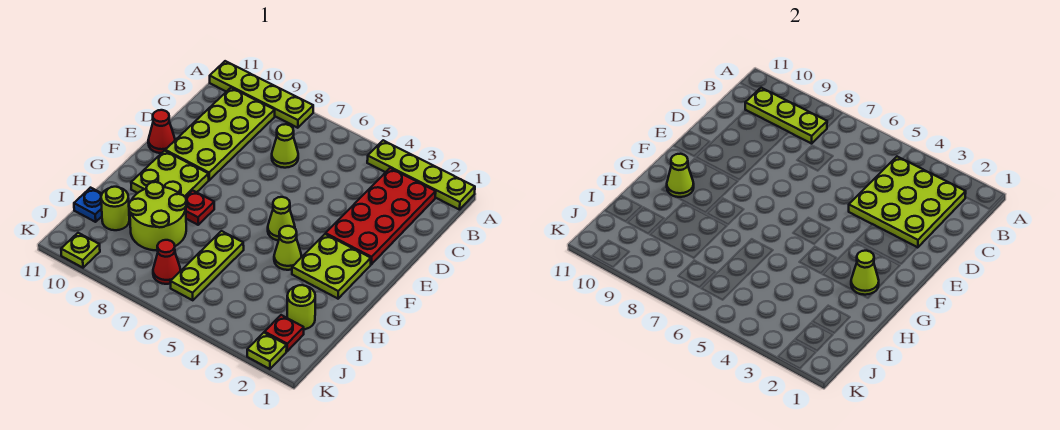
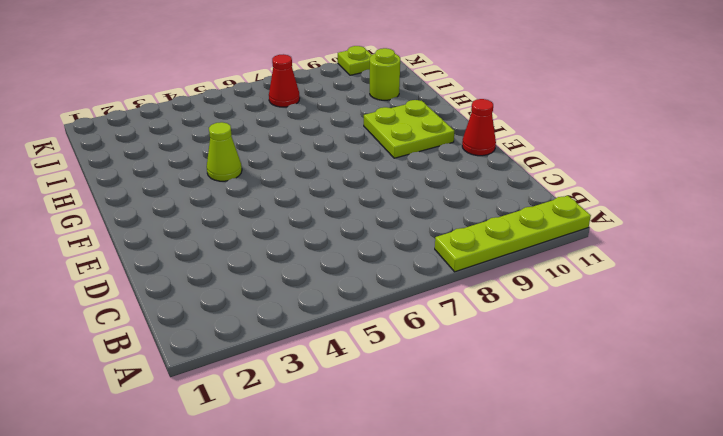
none -> lime 1x4 plate [367,140,475,210]
none -> red 2x4 plate [326,168,436,264]
none -> lime 2x4 plate [165,88,275,180]

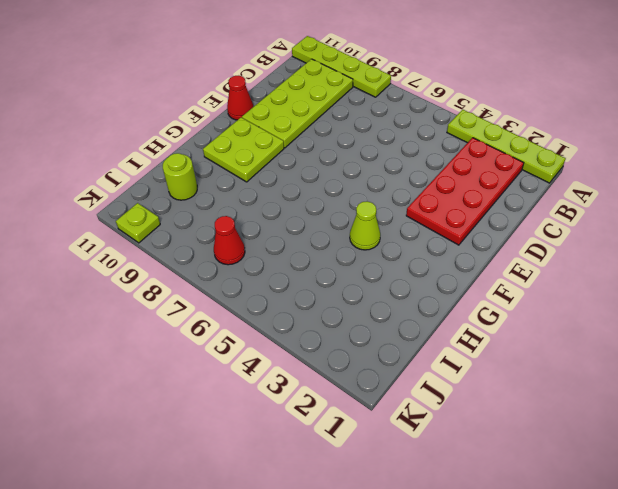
none -> lime 1x1 cone [272,124,298,168]
none -> lime 2x2 plate [292,234,371,299]
none -> lime 1x1 cone [268,197,295,241]

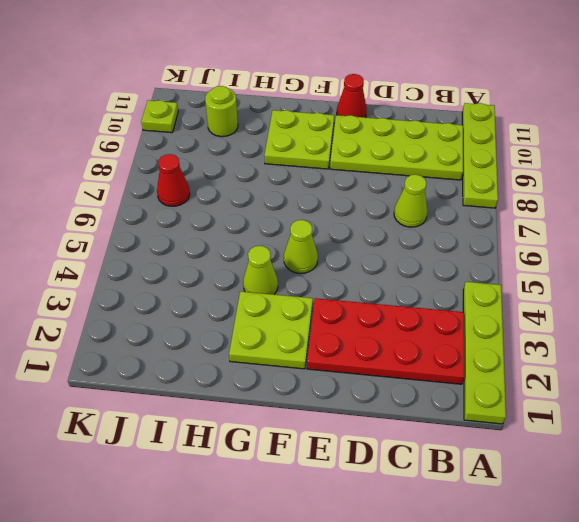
none -> red 1x1 plate [186,190,214,225]
none -> lime 1x3 plate [171,231,244,300]
none -> lime 2x2 round brick [129,182,186,251]

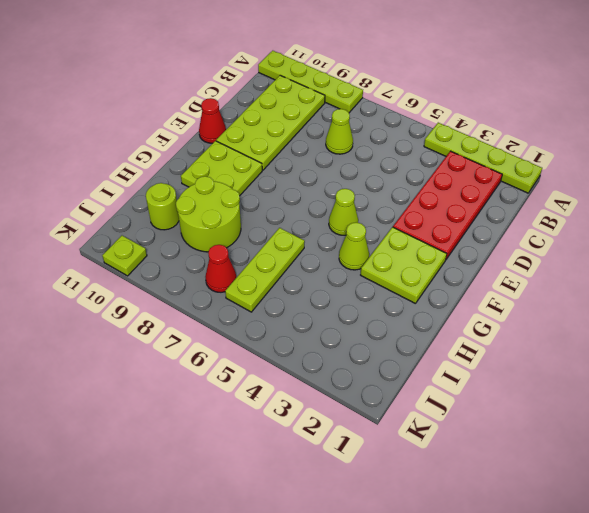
none -> red 1x1 plate [186,190,214,225]
none -> lime 1x1 round brick [287,285,315,329]
none -> blue 1x1 plate [74,188,102,222]

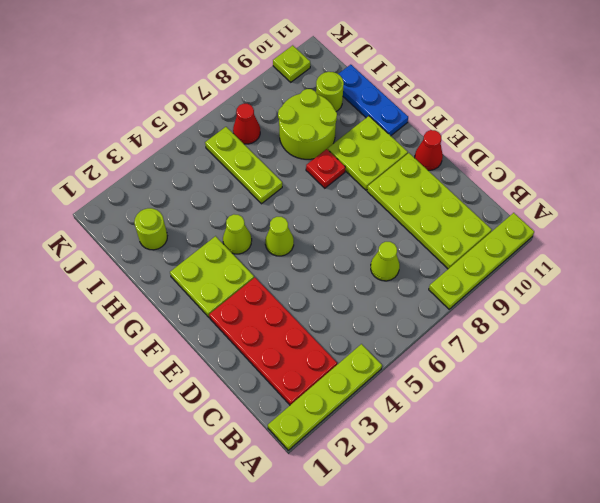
blue 1x3 plate [339,65,408,136] -> blue 1x1 plate [74,188,102,222]
none -> red 1x1 plate [265,315,304,351]
none -> lime 1x1 plate [247,333,287,369]
none -> lime 3x3 plate [849,157,966,248]

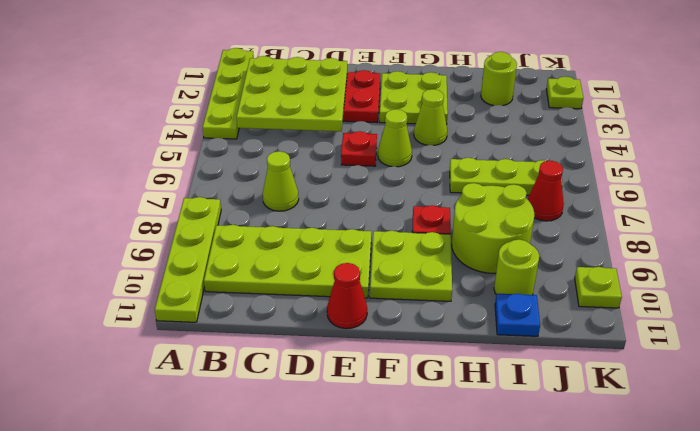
red 1x1 plate [341,131,377,166] -> red 1x1 plate moved to [265,315,304,351]
none -> lime 1x3 plate [745,88,827,144]
none -> lime 1x1 cone [851,251,879,295]
none -> lime 1x1 cone [667,154,694,197]

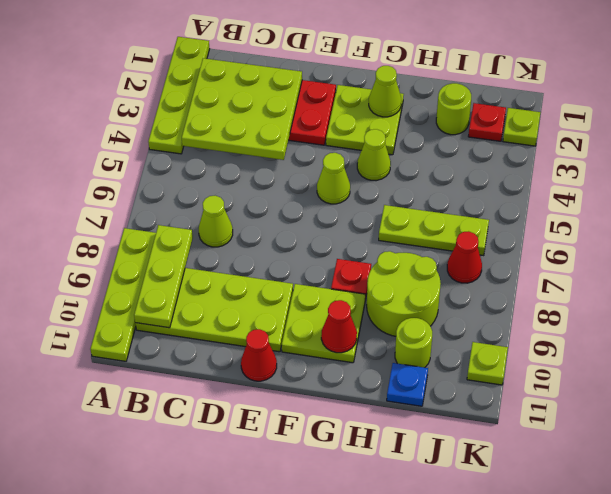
red 1x1 cone [321,300,357,353] -> lime 1x1 cone [667,154,694,197]

